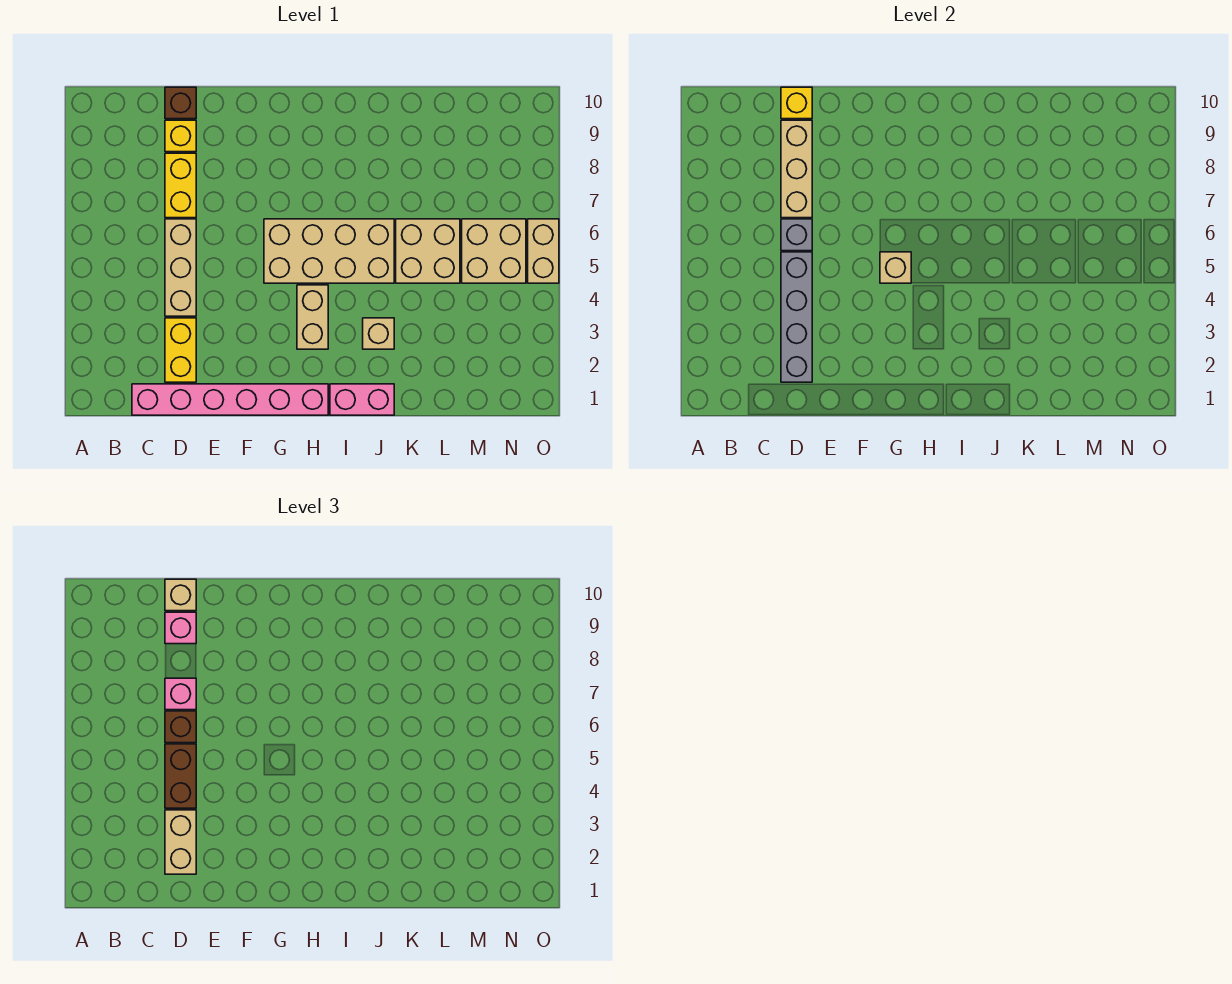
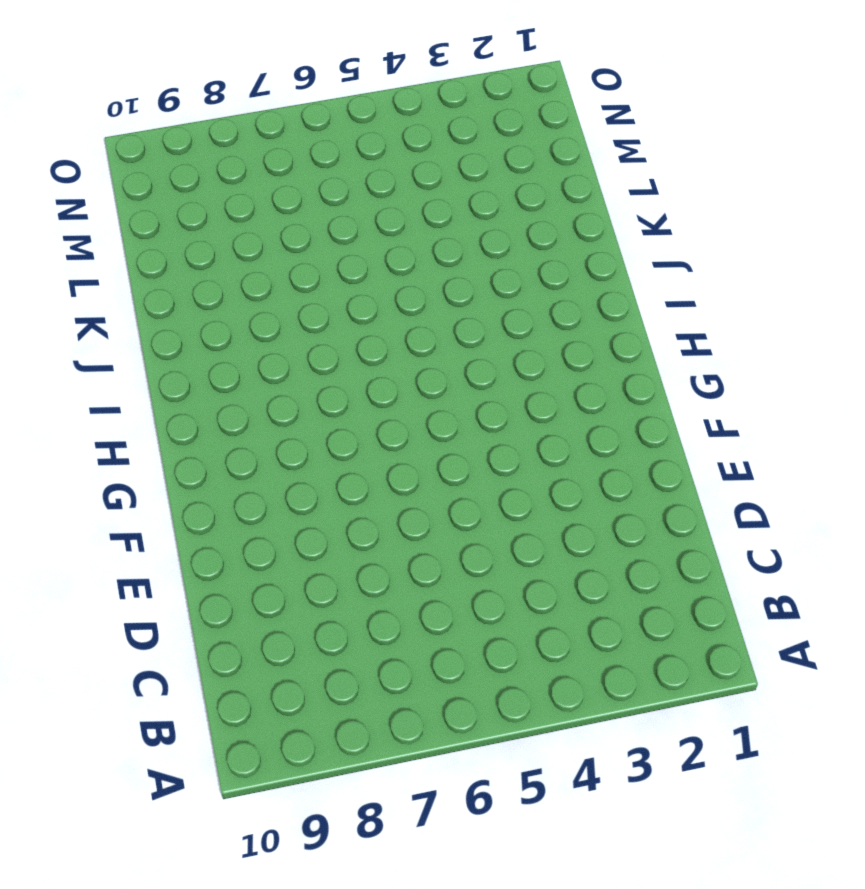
none -> pink 1x6 brick [132,384,328,415]
none -> yellow 1x2 brick [165,318,196,382]
none -> tan 1x3 brick [165,219,196,316]

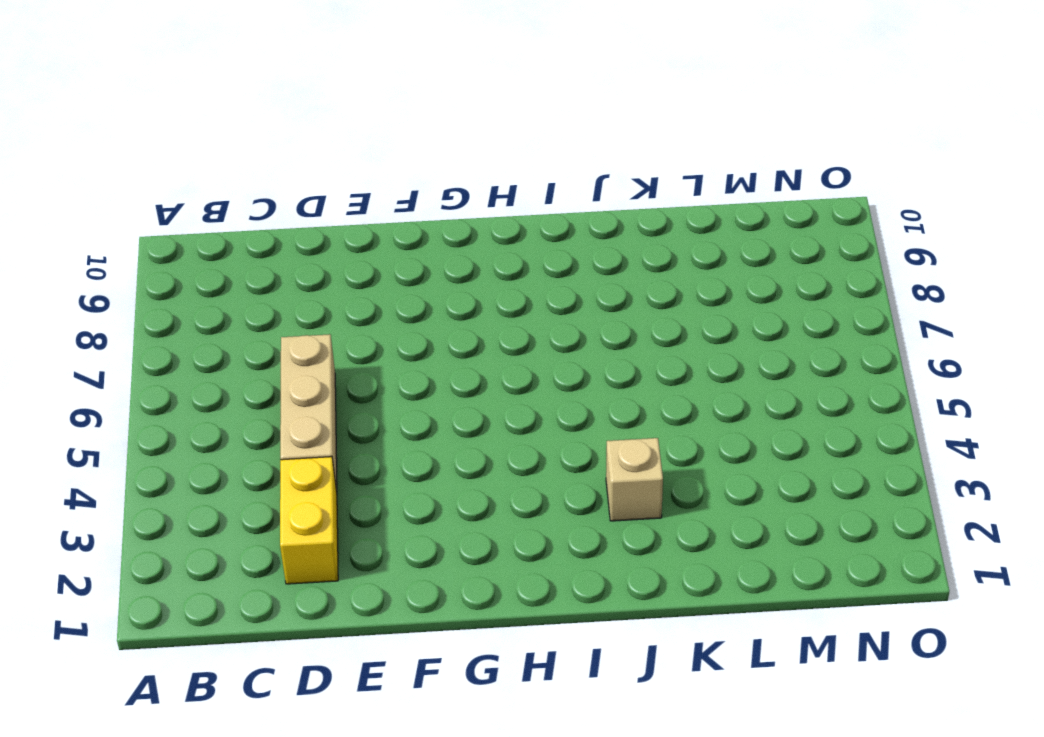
none -> pink 1x6 brick [132,384,328,415]
none -> yellow 1x2 brick [165,153,196,218]
none -> yellow 1x1 brick [165,120,196,152]

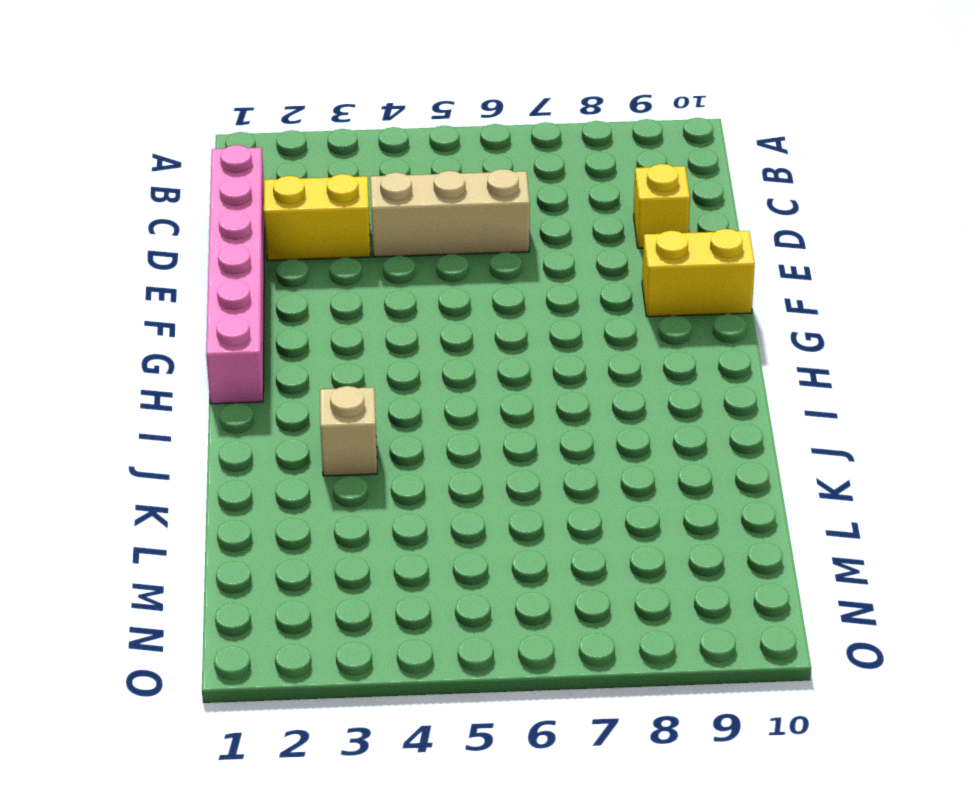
yellow 1x2 brick [642,229,755,317] -> yellow 1x2 brick moved to [165,153,196,218]
none -> brown 1x1 brick [165,87,196,119]
none -> tan 2x4 brick [264,219,394,283]
none -> tan 1x2 brick [297,285,328,349]

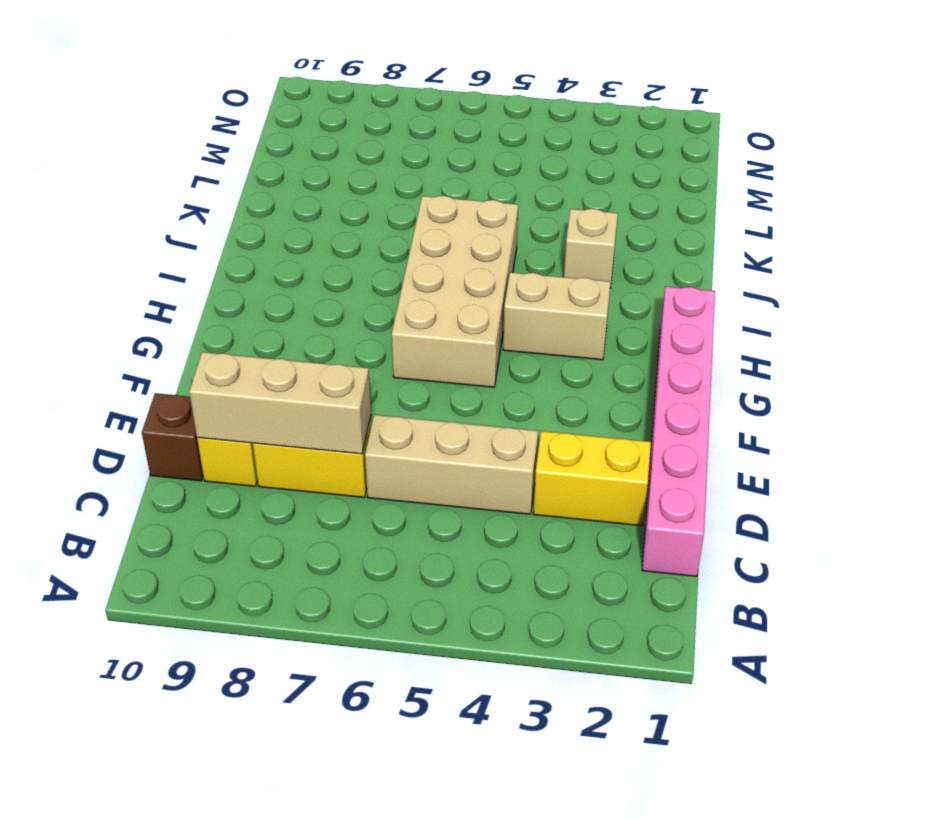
none -> pink 1x2 brick [330,384,394,415]
none -> tan 2x2 brick [396,219,460,283]
none -> tan 2x2 brick [462,219,526,283]

